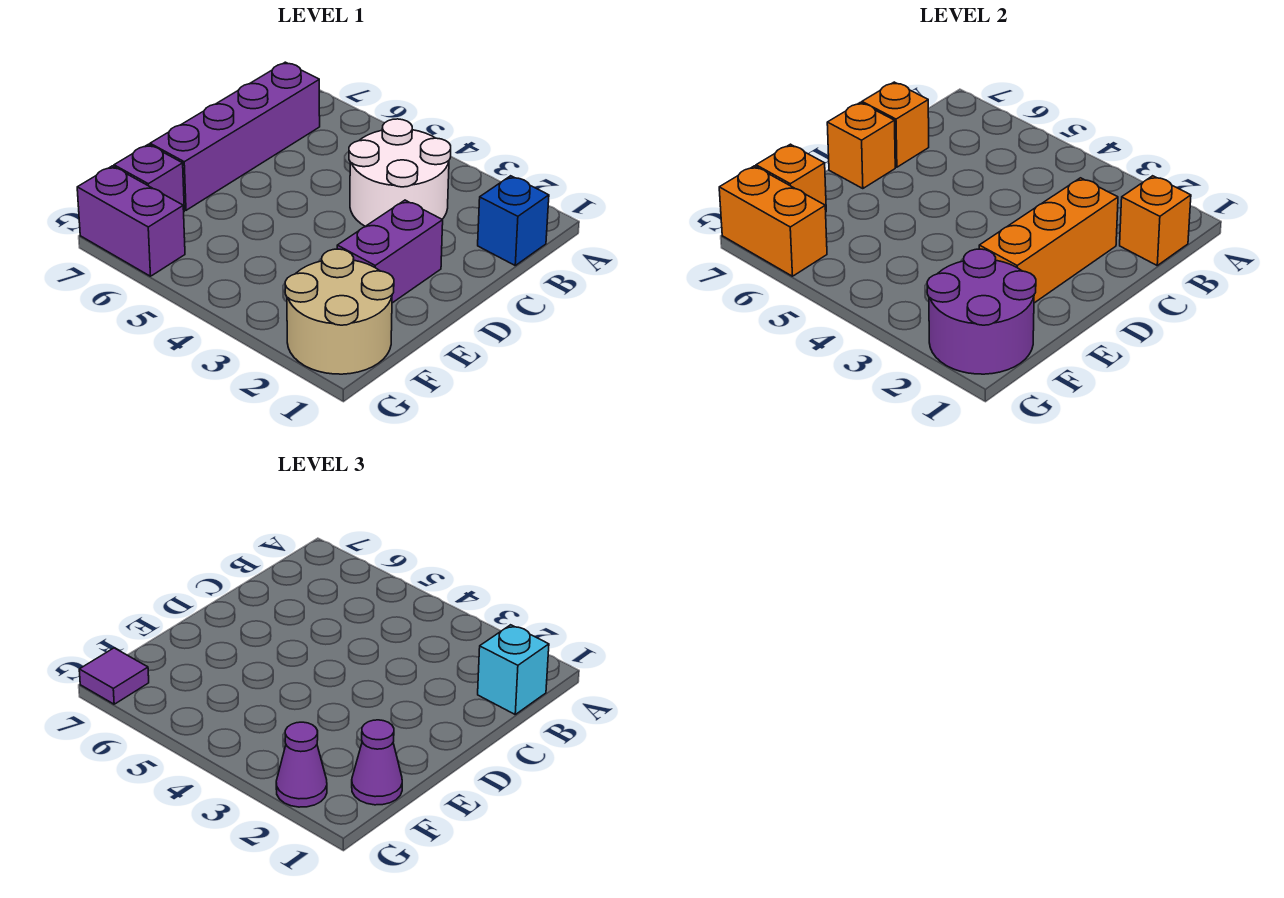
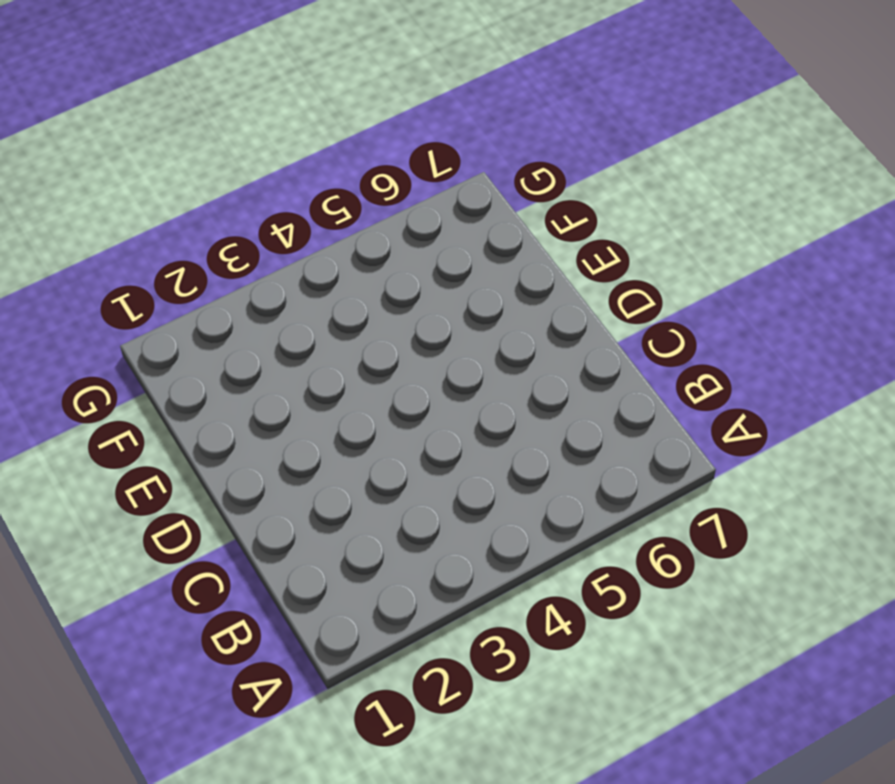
none -> blue 1x1 brick [478,176,549,265]
none -> white 2x2 round brick [349,119,451,226]
none -> purple 1x4 brick [150,62,320,210]

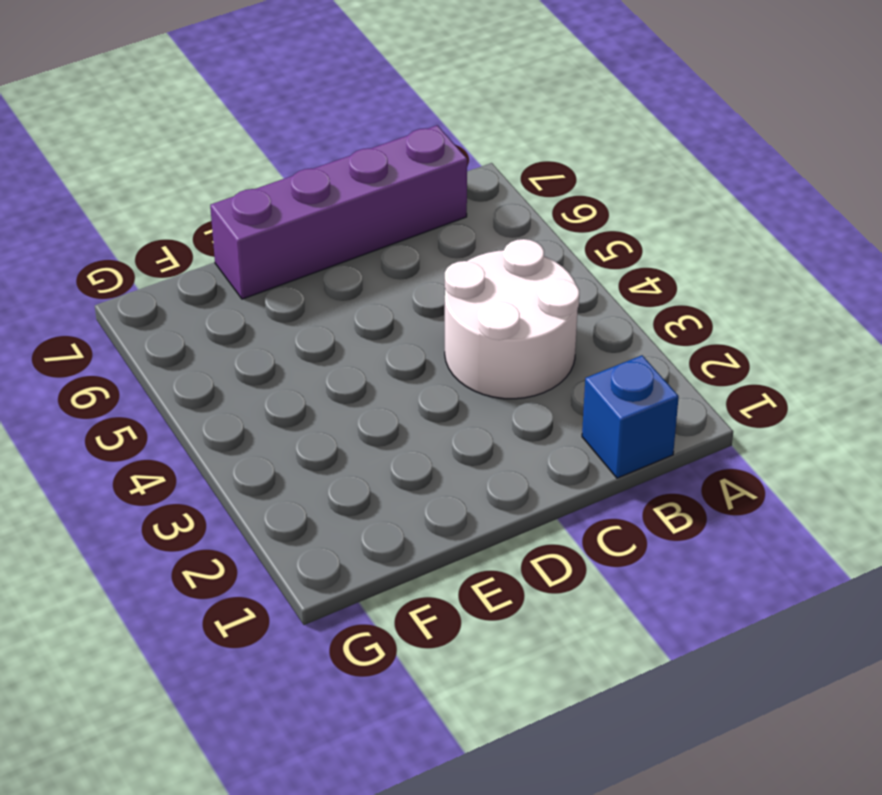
none -> purple 1x2 brick [337,200,443,303]
none -> tan 2x2 round brick [285,249,394,374]
none -> purple 1x1 brick [114,144,184,210]

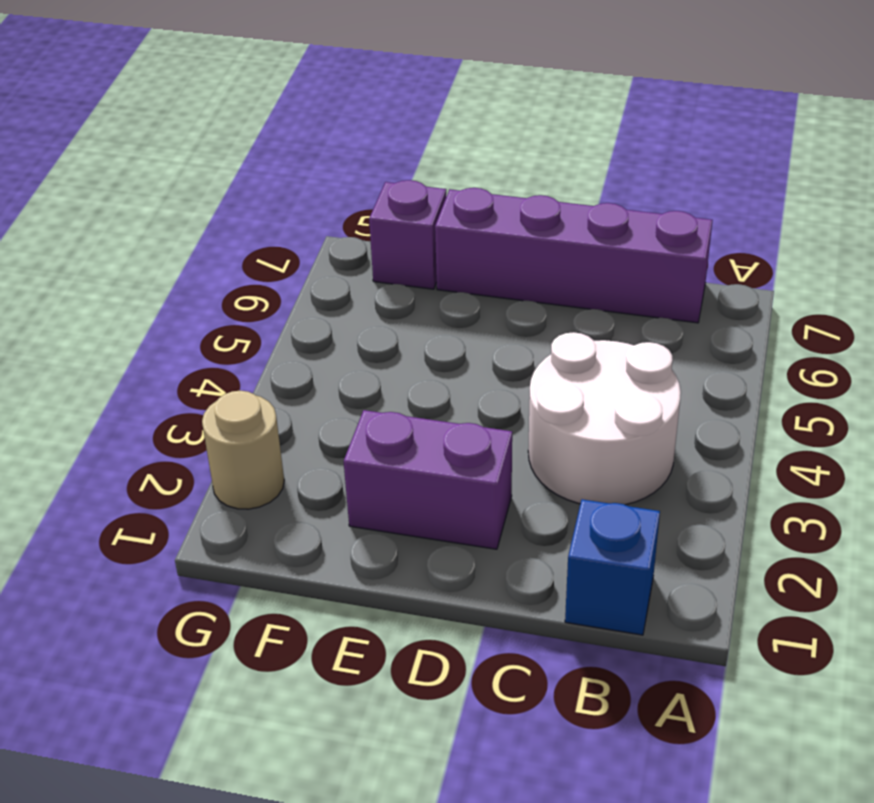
tan 1x1 round brick [202,391,284,509] -> tan 2x2 round brick [285,249,394,374]
none -> purple 1x2 brick [77,166,185,276]
none -> orange 1x1 brick [1120,176,1191,265]
none -> orange 1x3 brick [979,178,1118,303]

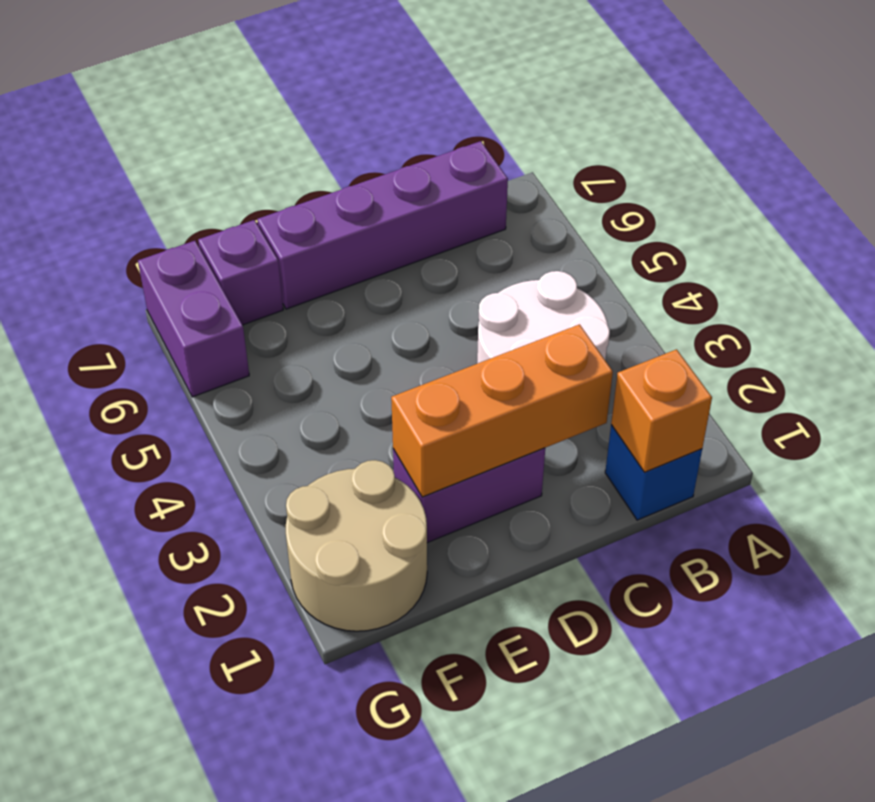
none -> orange 1x1 brick [862,82,929,167]
none -> orange 1x1 brick [827,102,895,189]
none -> purple 2x2 round brick [927,249,1036,374]

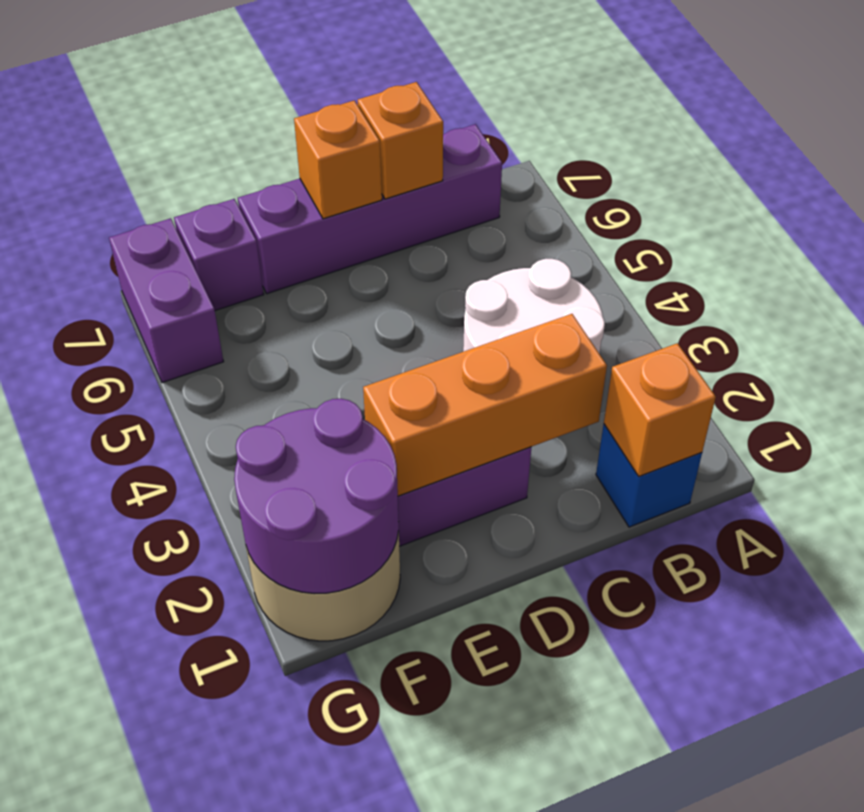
none -> orange 1x1 brick [756,144,826,210]
none -> orange 1x2 brick [719,166,827,276]
none -> cyan 1x1 brick [478,625,549,714]

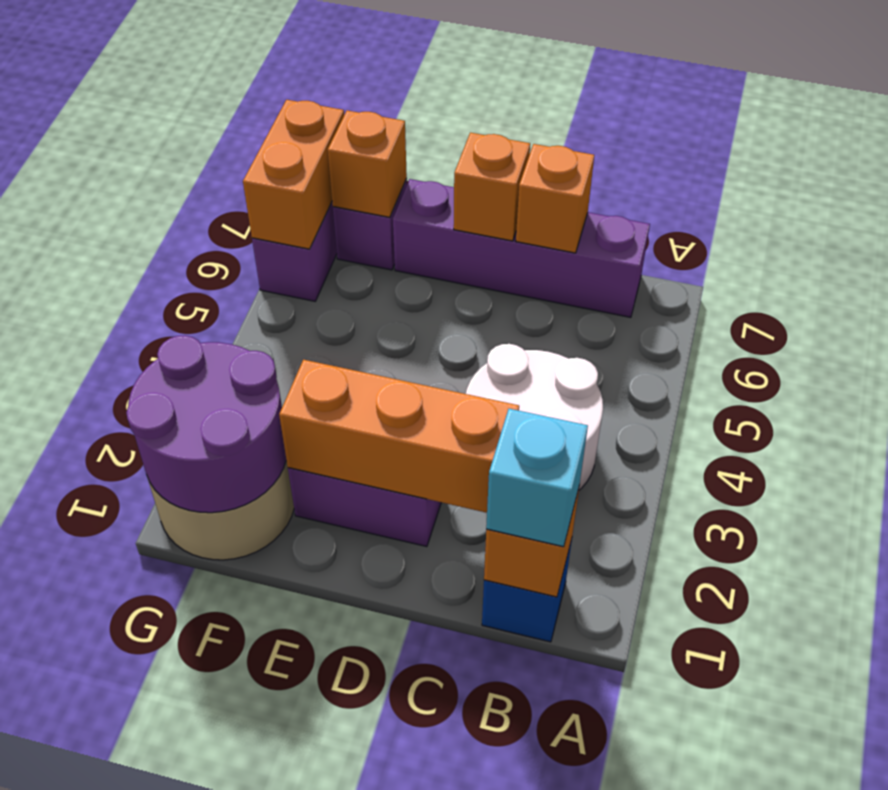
none -> purple 1x1 cone [352,720,402,805]
none -> purple 1x1 cone [276,722,327,807]
none -> purple 1x1 tile [79,648,149,704]

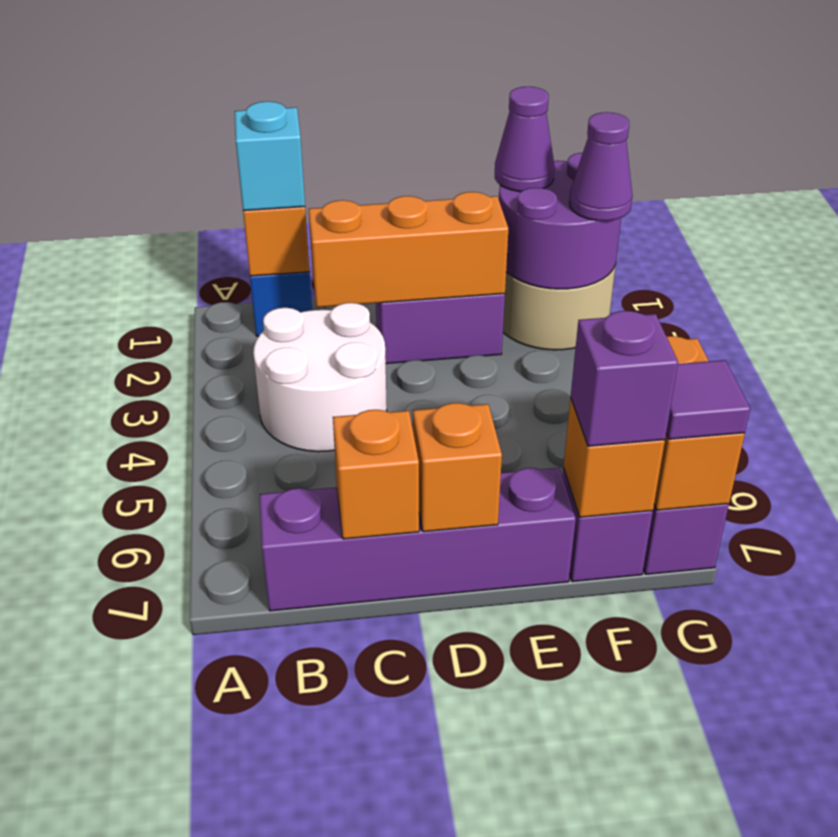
purple 1x1 brick [571,311,678,446] -> none

